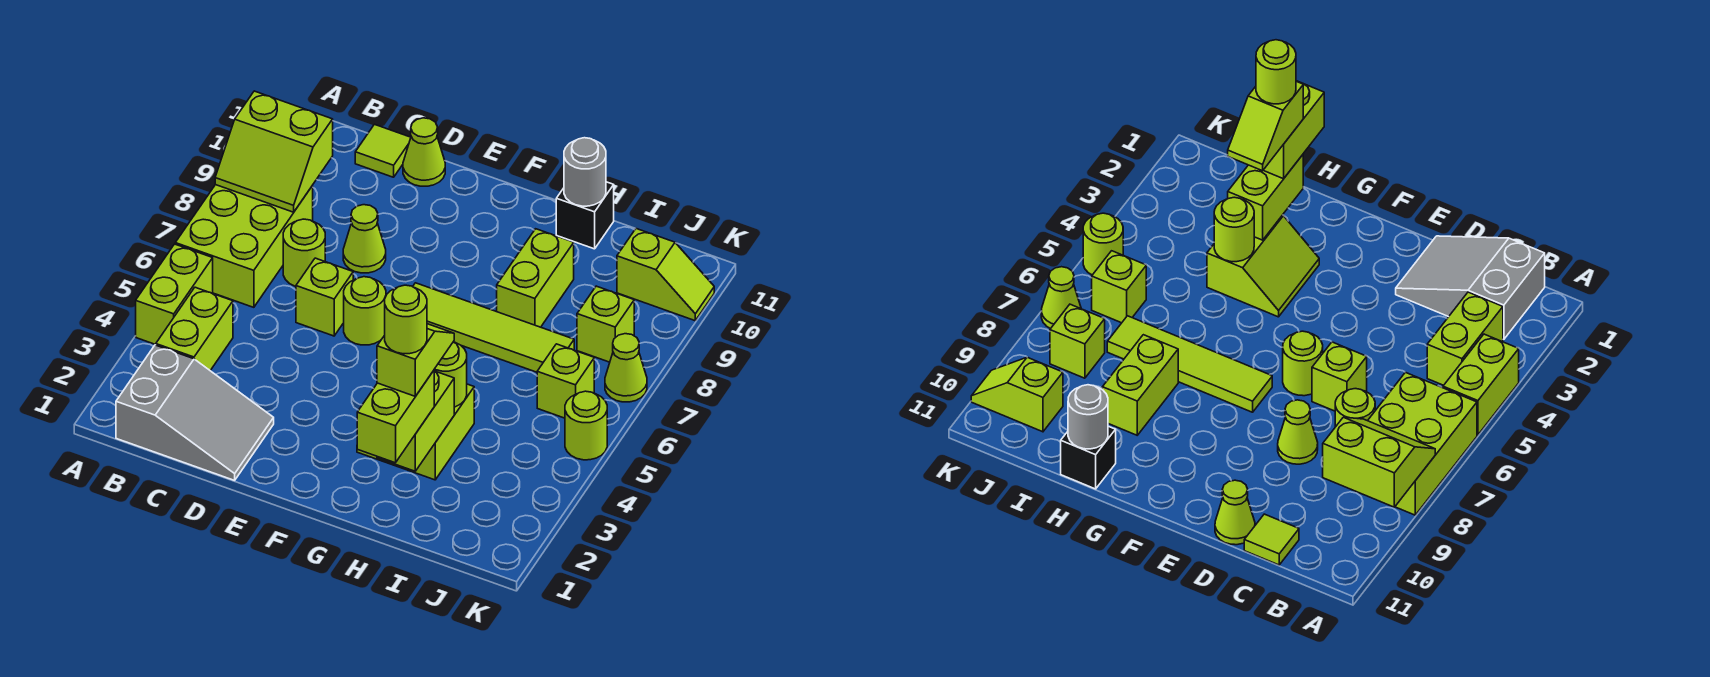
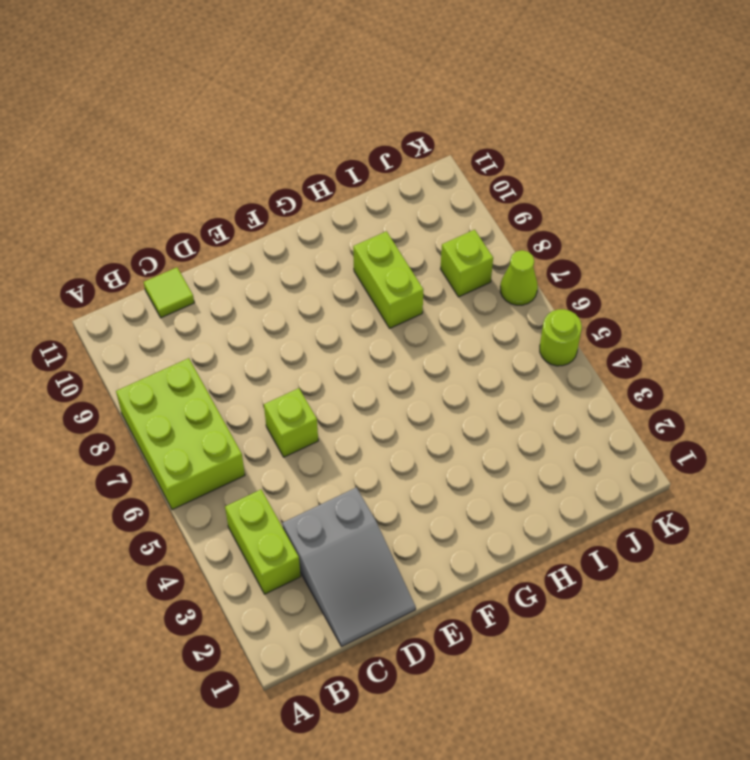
grey 2x3 slope [282,487,416,647] -> grey 2x3 slope turned to [116,345,274,480]
none -> lime 1x2 brick [136,244,213,345]
none -> lime 1x1 round brick [283,219,325,286]
none -> lime 1x1 cone [343,205,386,273]

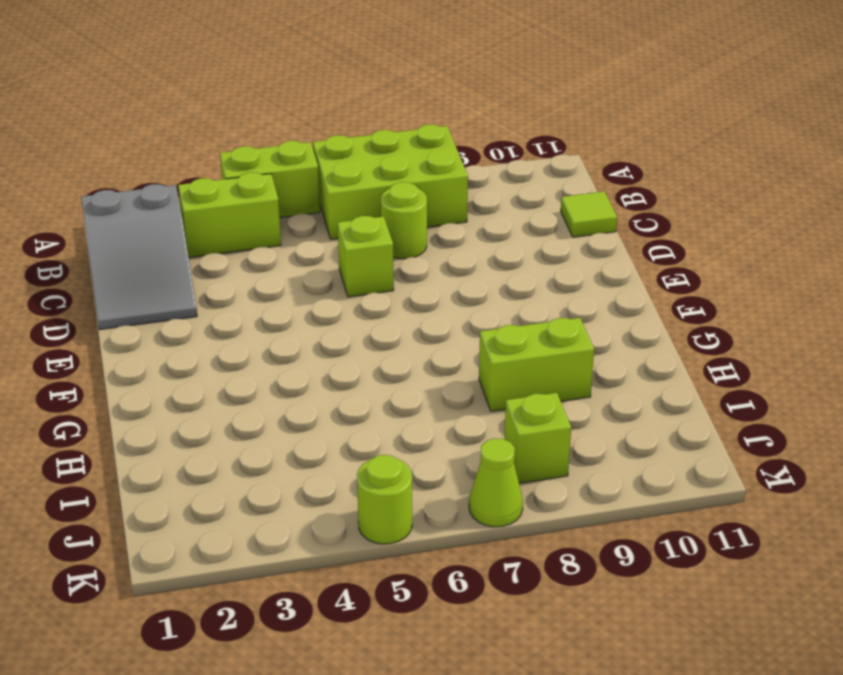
none -> lime 1x1 cone [343,205,386,273]
none -> lime 1x1 cone [403,118,445,186]
none -> lime 1x1 round brick [344,277,386,345]

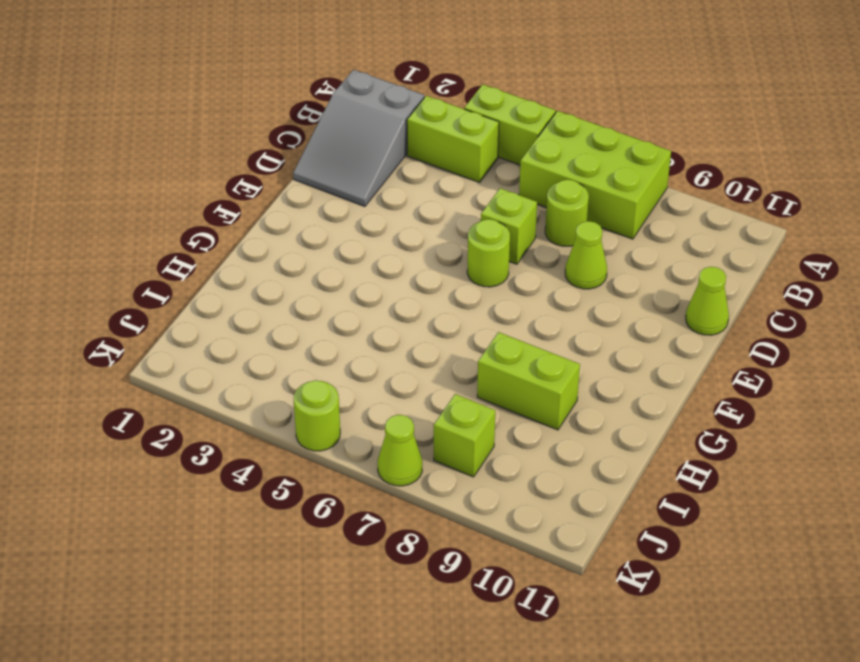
none -> lime 1x1 tile [355,124,411,177]
none -> lime 1x4 tile [413,283,574,372]
none -> lime 2x2 slope [357,384,474,480]

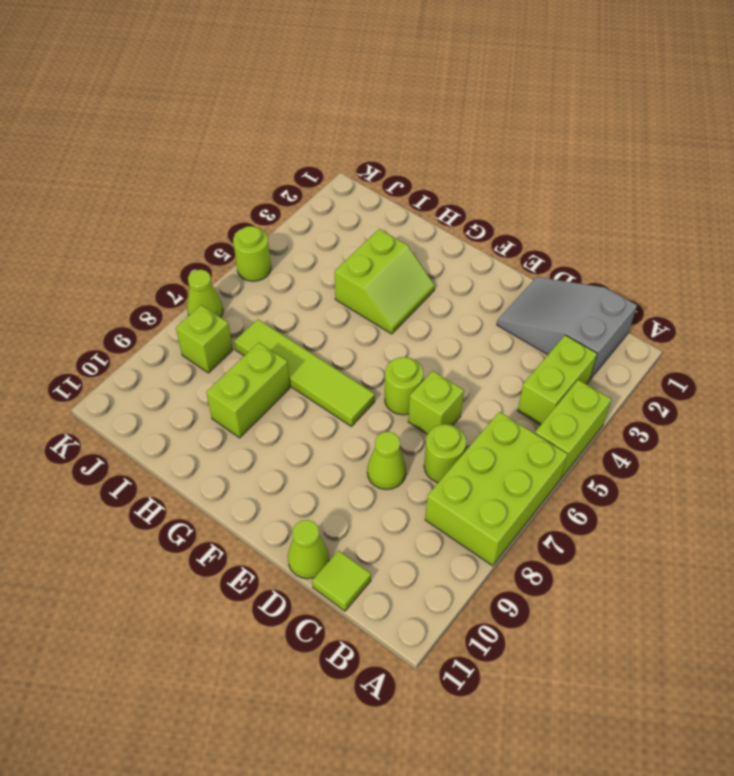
none -> black 1x1 brick [556,182,614,249]
none -> lime 1x1 brick [537,344,594,418]
none -> lime 1x2 slope [617,229,714,321]

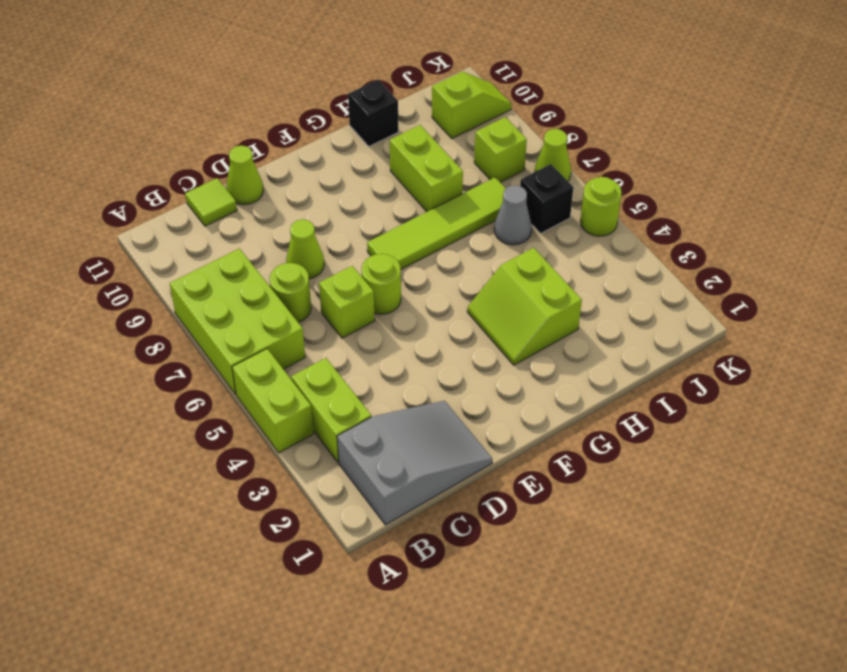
grey 1x1 cone [494,185,532,245] -> none
black 1x1 brick [520,164,573,233] -> lime 1x1 brick [537,344,594,418]
none -> lime 2x2 slope [215,91,333,212]
none -> lime 1x2 brick [377,371,454,471]
none -> lime 1x1 round brick [434,342,467,407]

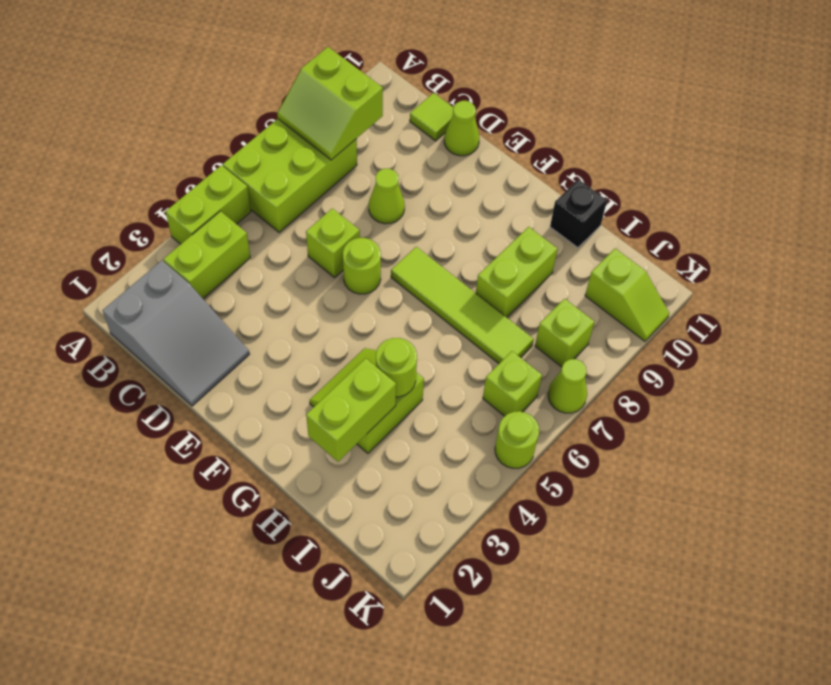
none -> lime 1x1 round brick [283,219,325,286]
none -> grey 1x1 round brick [564,138,606,206]
none -> lime 1x2 brick [357,371,434,463]

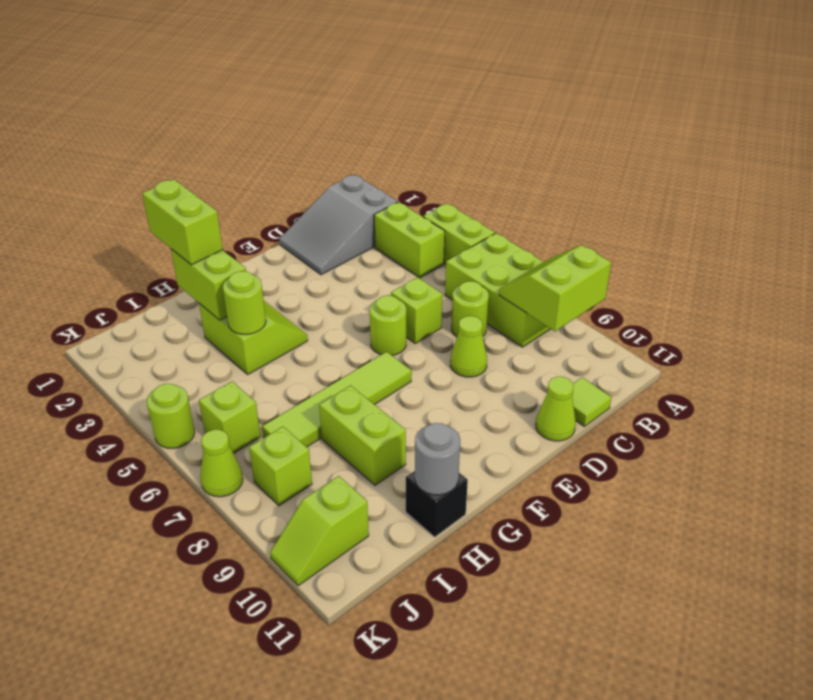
none -> lime 1x2 slope [377,324,454,396]
none -> lime 1x1 round brick [385,285,427,354]

